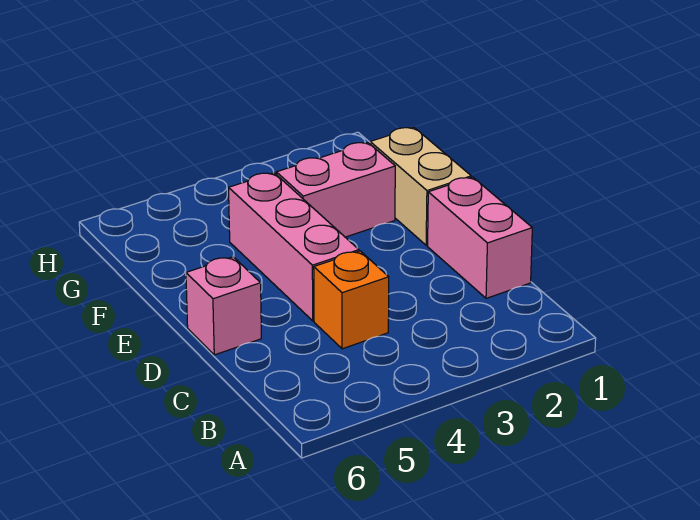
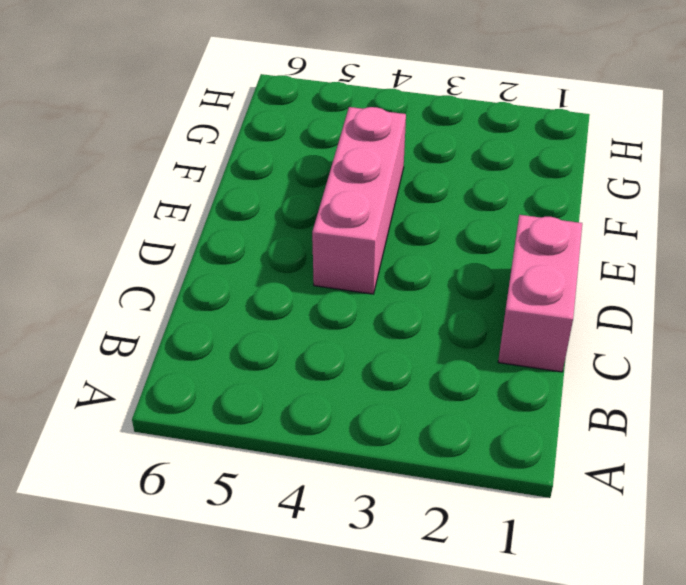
none -> orange 1x1 brick [314,251,389,349]
none -> pink 1x1 brick [186,257,261,355]

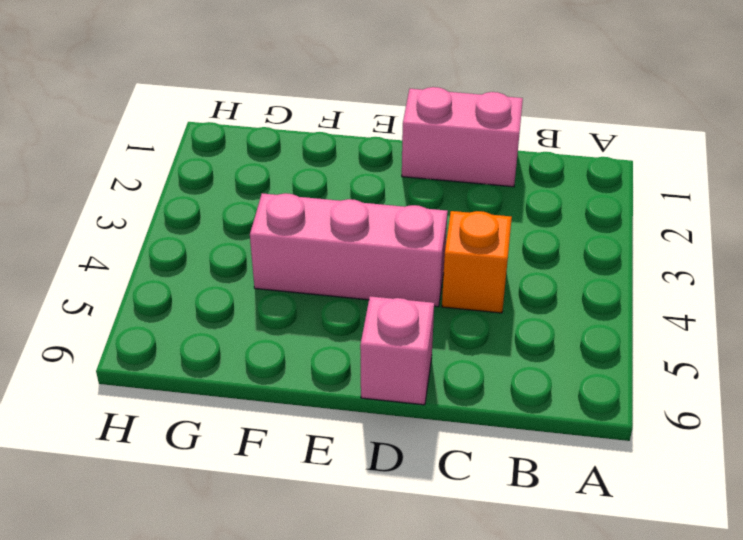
none -> tan 1x2 brick [370,128,471,245]
none -> pink 1x2 brick [276,142,395,237]

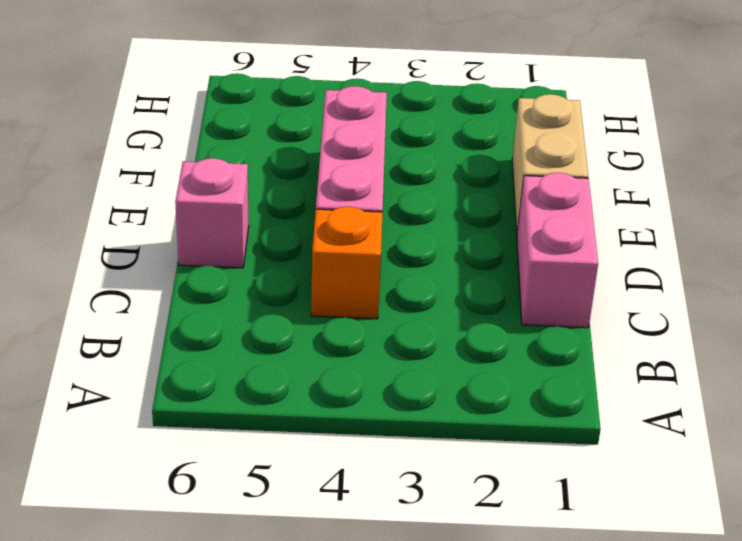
none -> pink 1x2 brick [276,142,395,237]

